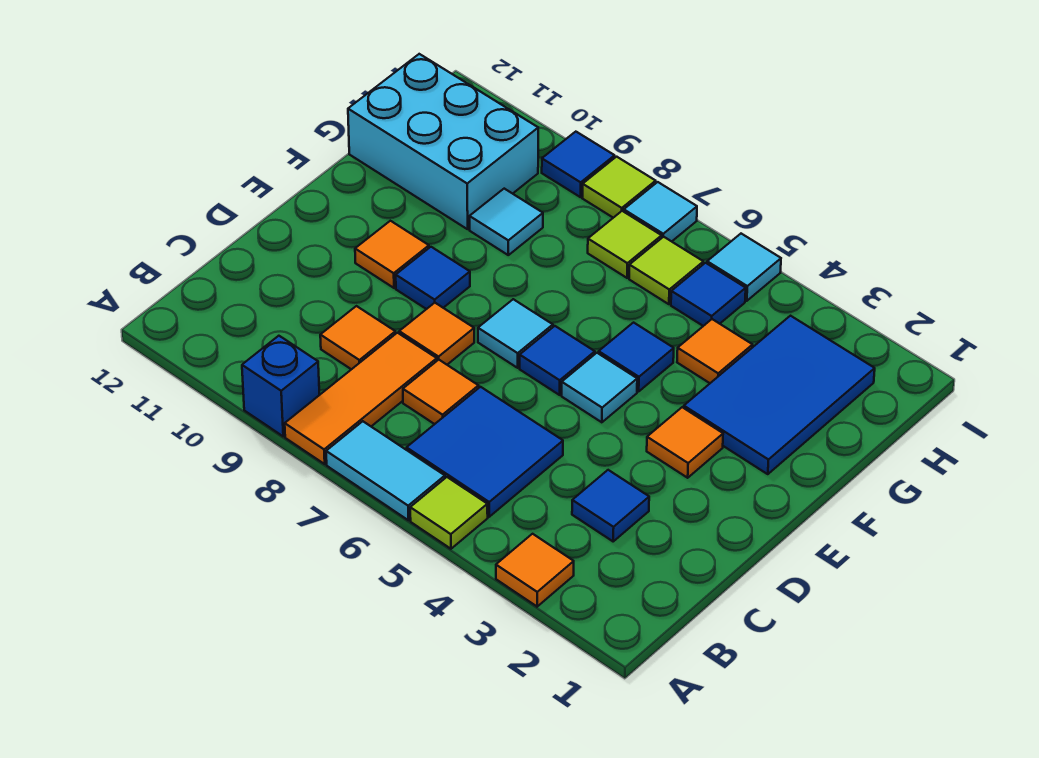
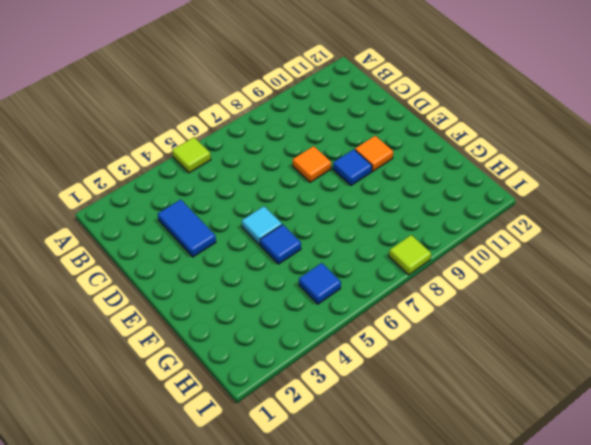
blue 1x2 tile [158,200,216,257] -> blue 1x1 tile [572,470,649,541]
none -> orange 1x1 tile [496,534,574,607]
none -> cyan 1x2 tile [326,421,445,520]
none -> orange 1x3 tile [285,333,437,464]

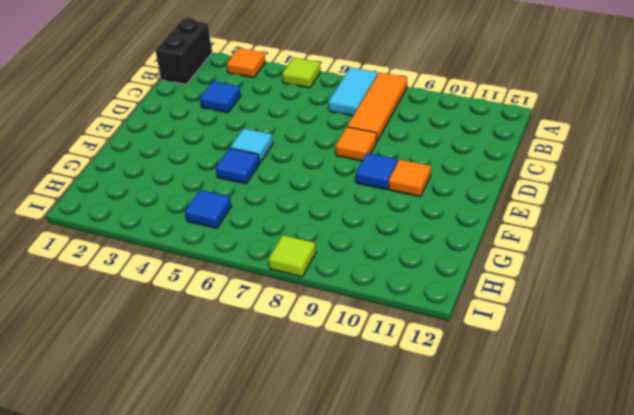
black 1x2 brick [155,18,212,84] -> none
cyan 1x2 tile [328,67,378,116] -> cyan 1x2 tile turned to [326,421,445,520]
none -> blue 1x1 brick [242,336,319,436]
none -> blue 2x2 tile [407,387,563,517]
none -> orange 1x1 tile [403,360,479,424]

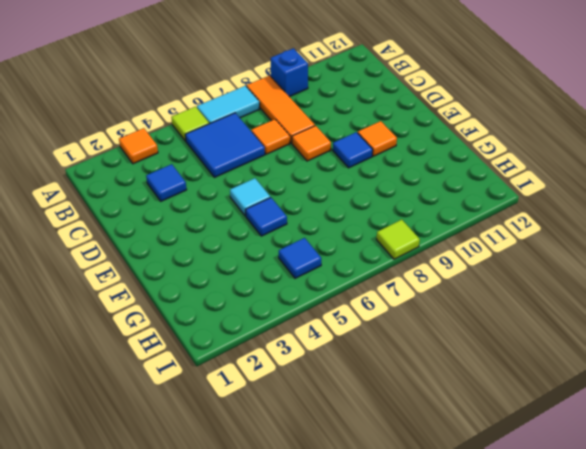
none -> orange 1x1 tile [320,306,395,369]
none -> orange 1x1 tile [647,407,723,478]
none -> blue 1x1 tile [520,326,595,395]

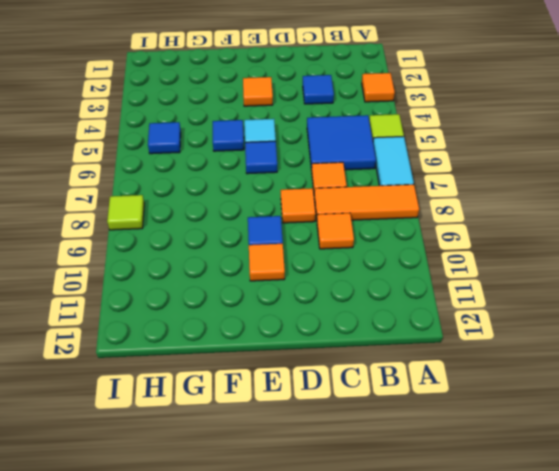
none -> blue 1x1 brick [242,336,319,436]
none -> cyan 1x1 tile [478,299,553,368]
none -> blue 2x3 tile [684,316,875,474]

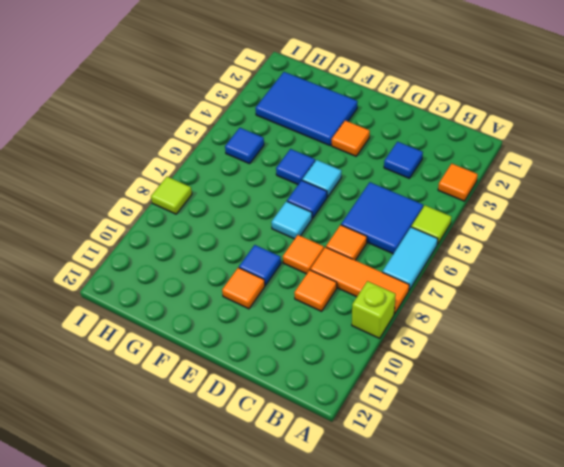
lime 1x1 brick [352,281,396,338] -> blue 1x1 brick [242,336,319,436]
none -> orange 1x1 tile [677,319,753,383]
none -> cyan 1x1 tile [469,189,543,255]
none -> cyan 2x3 brick [348,54,538,229]

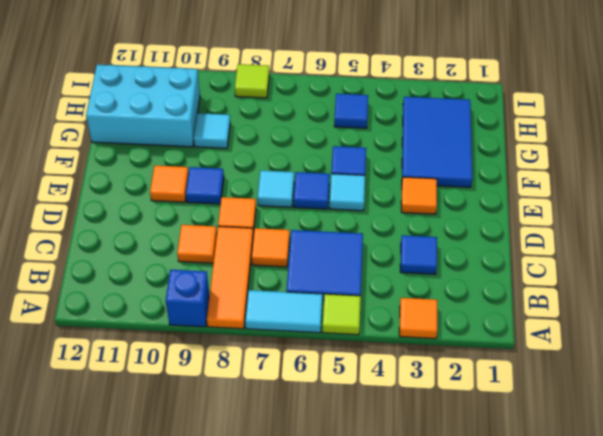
none -> orange 1x1 tile [677,319,753,383]
none -> lime 1x1 tile [629,237,703,304]
none -> lime 1x1 tile [588,211,662,278]

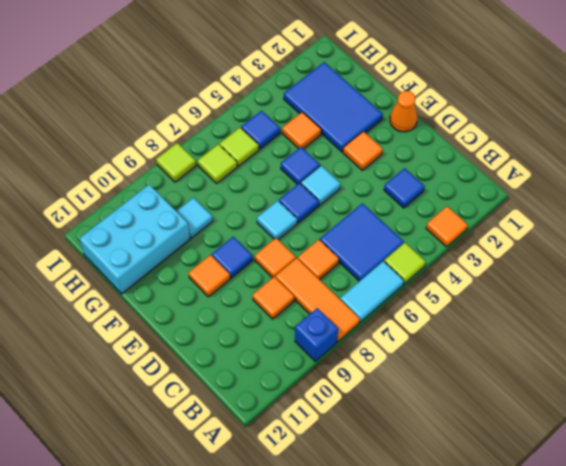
orange 1x1 cone [390,91,417,132] -> none
none -> cyan 1x1 tile [707,234,781,301]
none -> cyan 1x1 tile [624,182,697,241]
none -> blue 1x1 tile [542,132,615,197]

